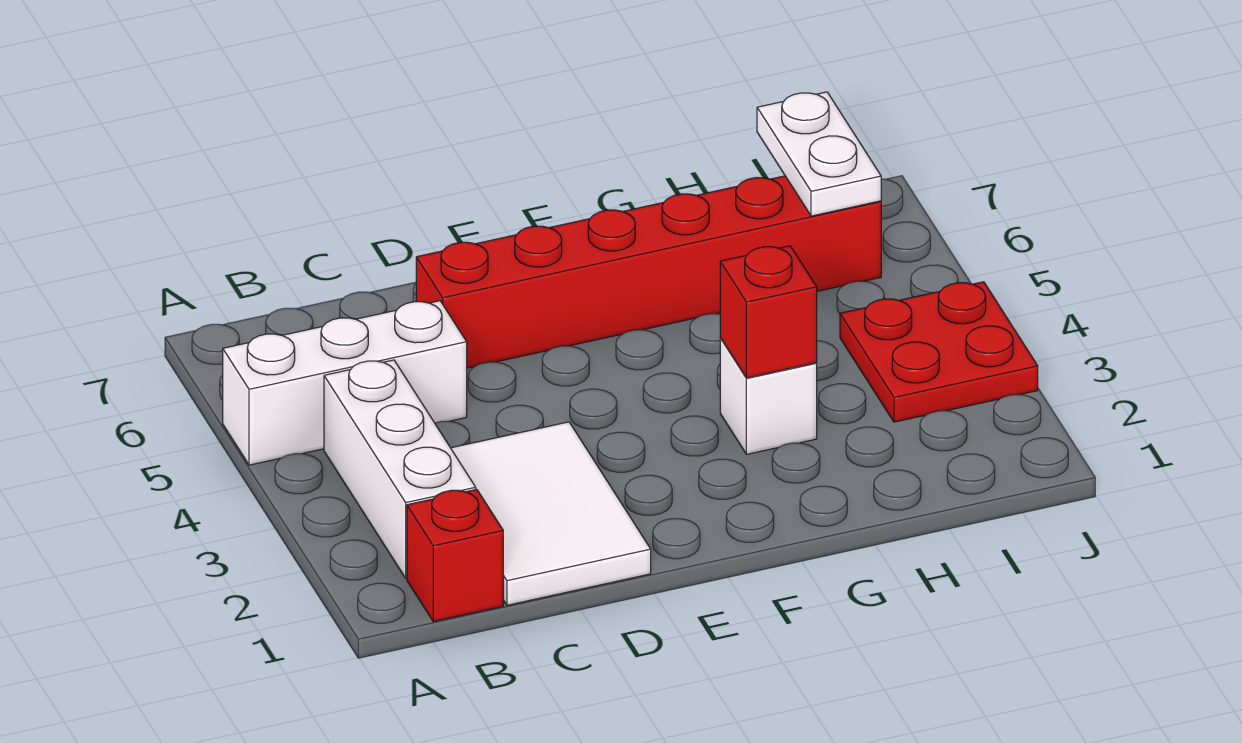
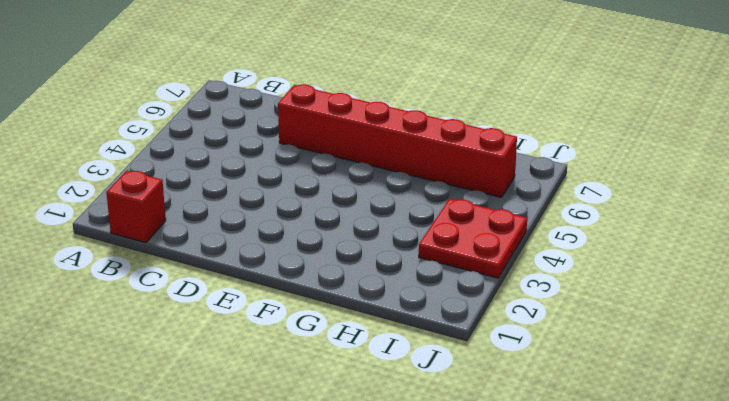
none -> white 1x3 brick [223,301,467,465]
none -> white 1x3 brick [324,360,476,578]

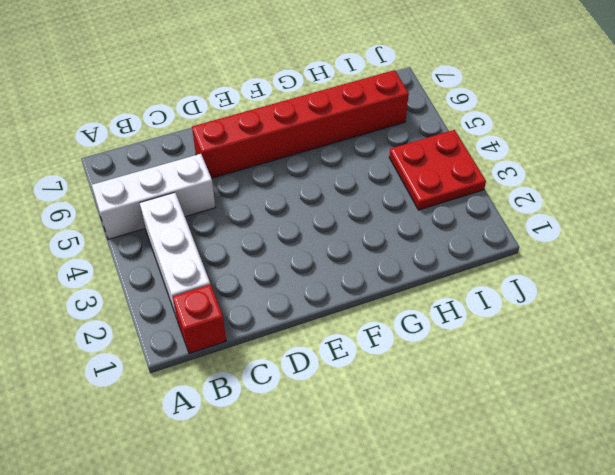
none -> white 2x3 tile [451,422,651,605]
none -> white 1x1 brick [720,338,817,454]

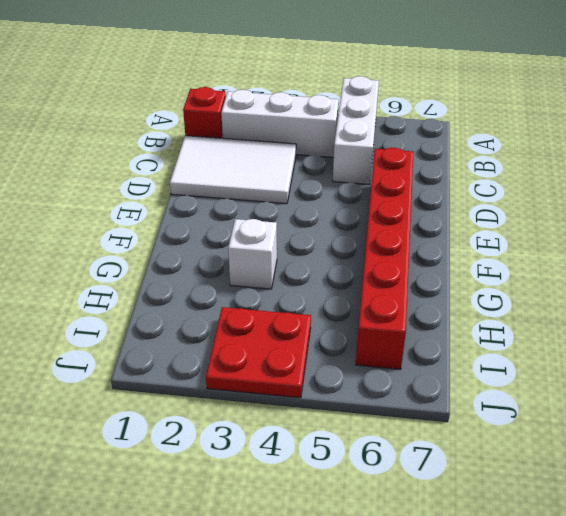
none -> red 1x1 brick [720,246,817,378]
none -> white 1x2 plate [757,92,881,216]

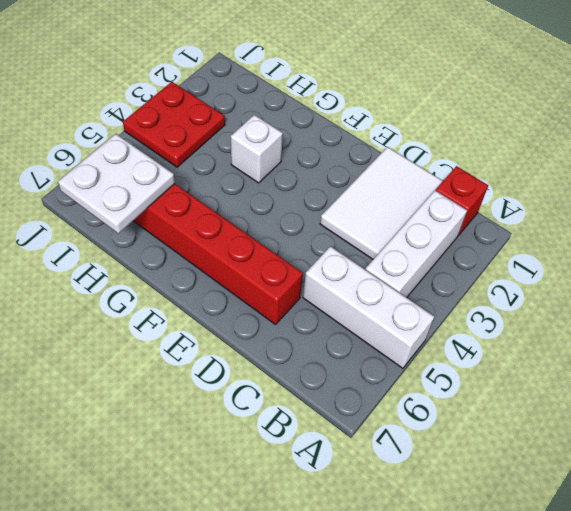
white 2x2 plate [58,134,175,234] -> white 1x2 plate [757,92,881,216]
none -> red 1x1 brick [720,246,817,378]

